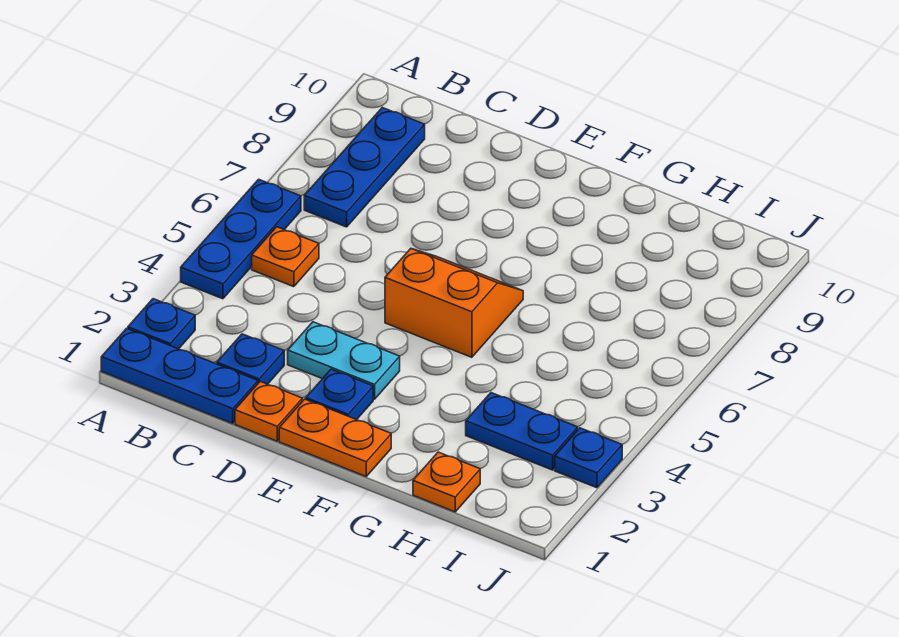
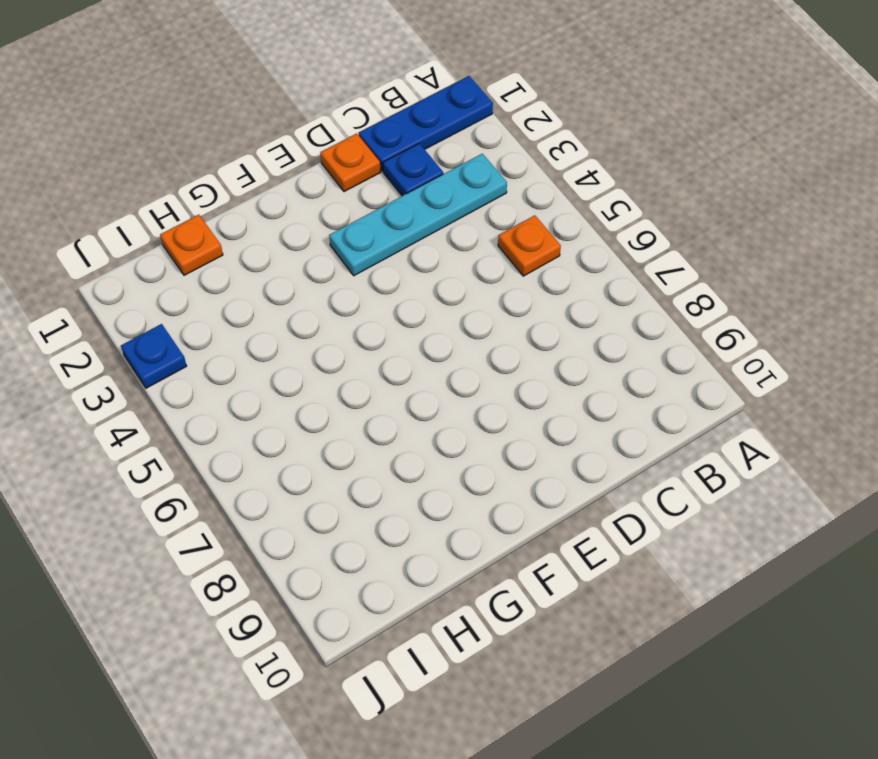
cyan 1x4 plate [329,154,507,276] -> cyan 1x2 plate [288,322,400,399]
none -> blue 1x1 plate [128,299,195,349]
none -> blue 1x3 plate [181,179,301,299]
none -> blue 1x3 plate [304,108,425,227]

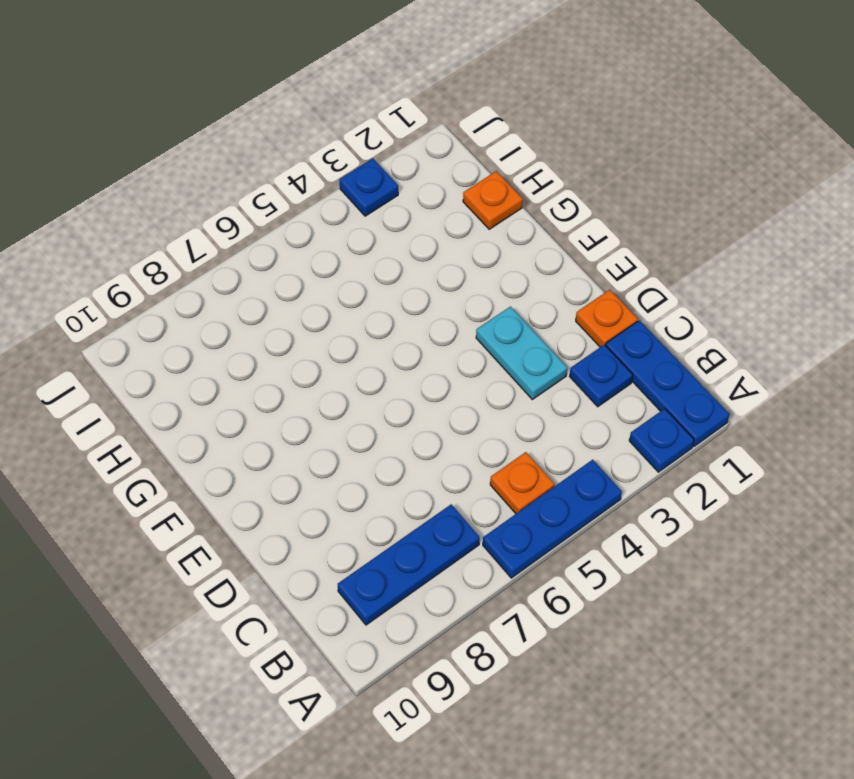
none -> orange 1x2 plate [279,399,391,476]
none -> blue 1x1 plate [306,369,373,420]
none -> orange 2x2 slope [385,249,523,357]

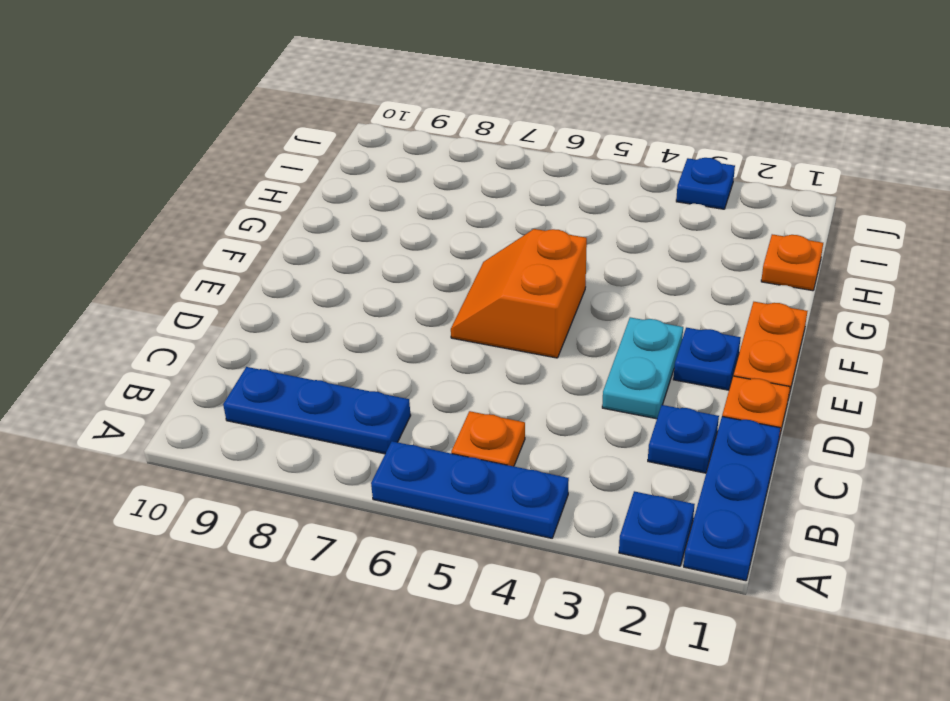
none -> blue 1x2 plate [466,393,578,470]

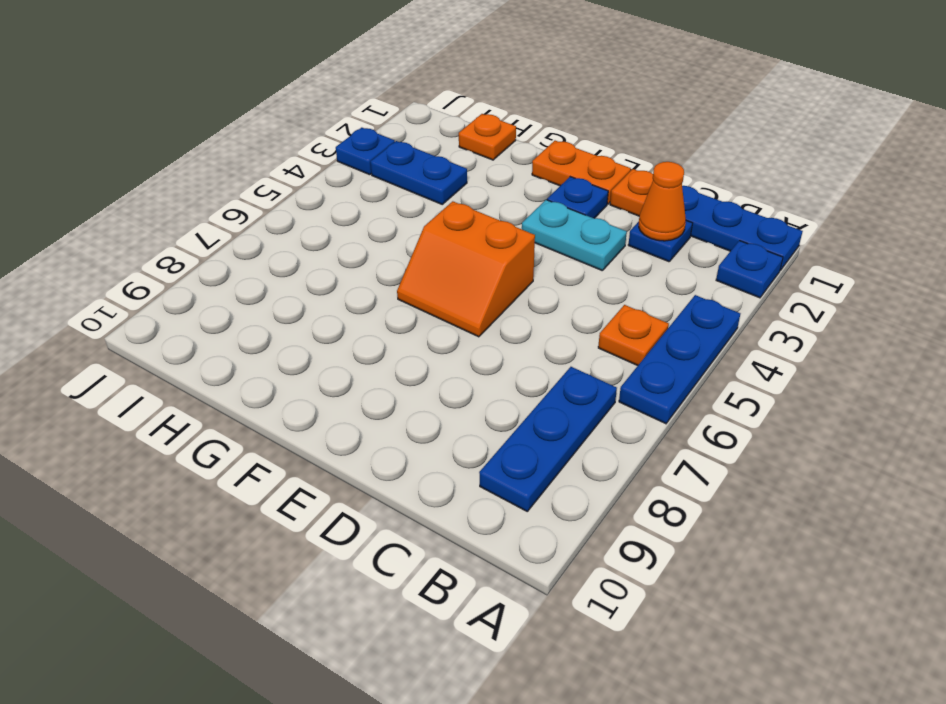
orange 1x1 cone [639,162,686,241] -> none

